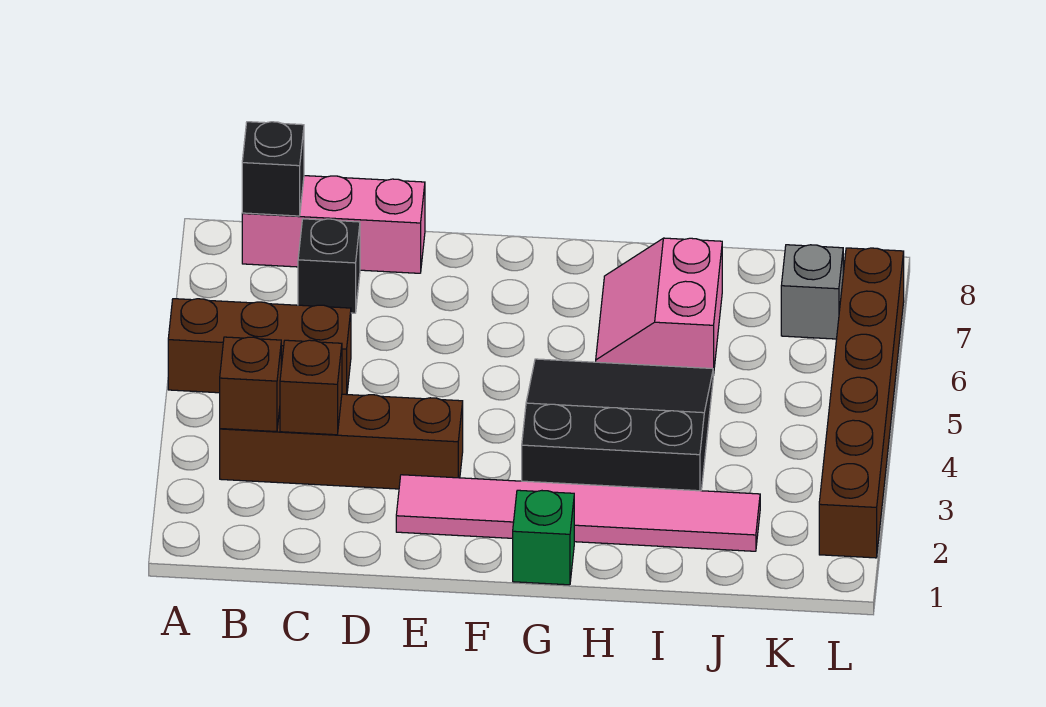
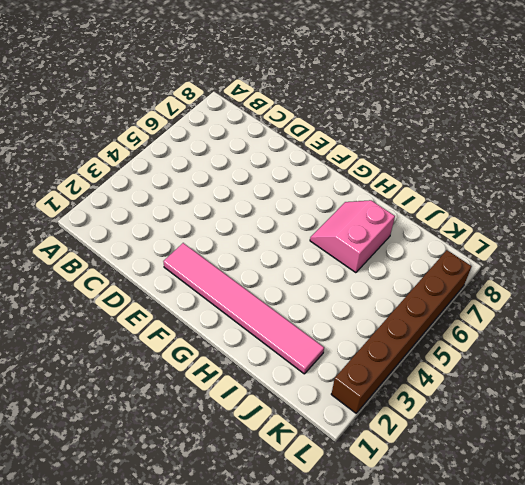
none -> brown 1x3 brick [168,299,351,395]
none -> brown 1x4 brick [220,394,463,489]
none -> pink 1x3 brick [242,176,425,273]

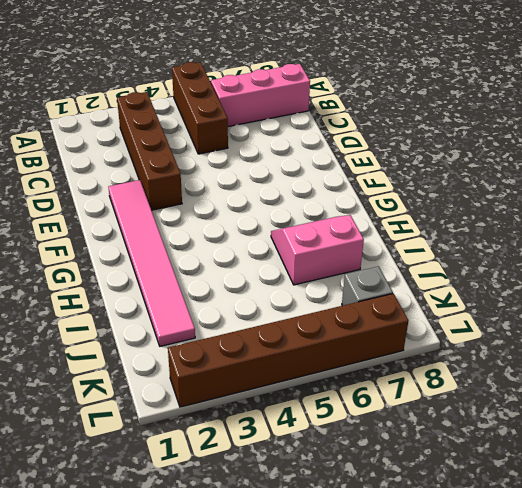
pink 1x3 brick [211,64,310,127] -> pink 1x3 brick turned to [242,176,425,273]
none -> black 1x1 brick [298,219,360,313]
none -> green 1x1 brick [513,490,574,585]
none -> black 3x3 slope [522,359,713,491]

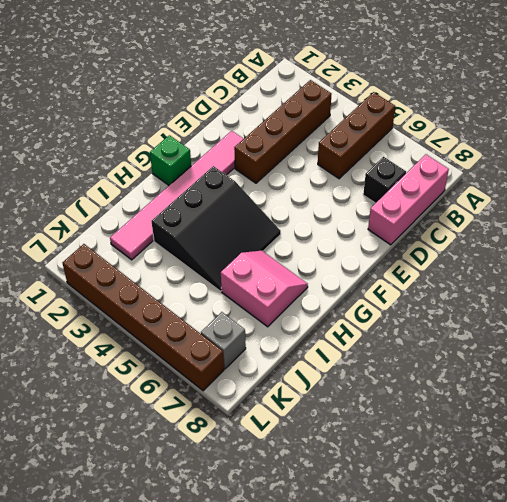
none -> brown 1x1 brick [220,337,281,432]
none -> black 1x1 brick [242,122,304,216]
none -> brown 1x1 brick [280,340,342,435]

